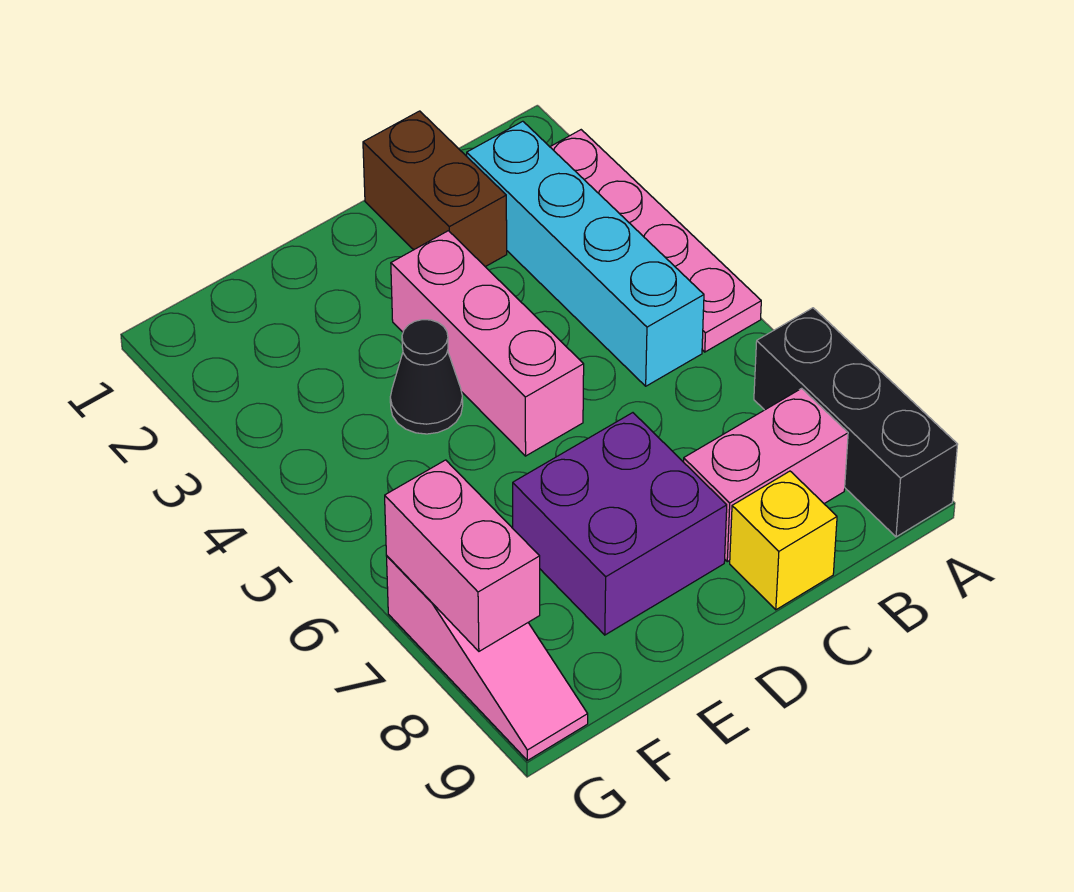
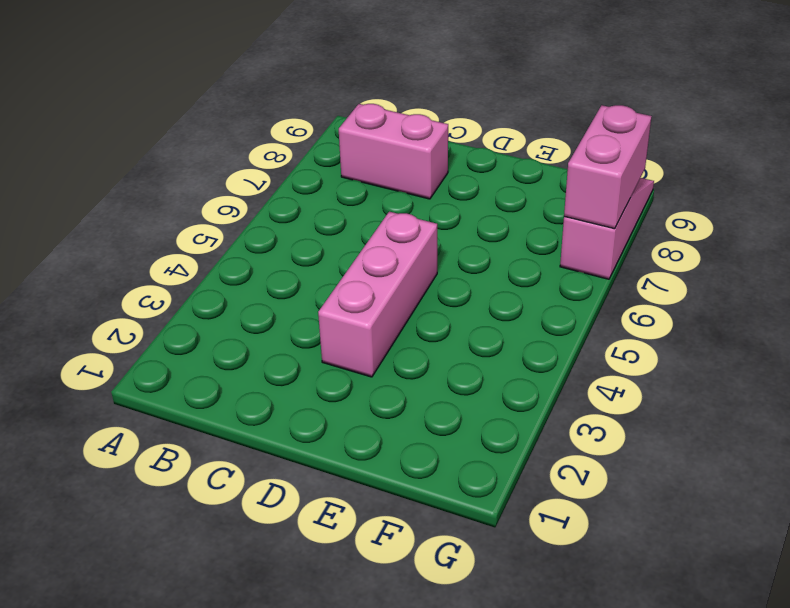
none -> pink 1x4 plate [550,130,761,352]
none -> black 1x3 brick [754,308,958,537]

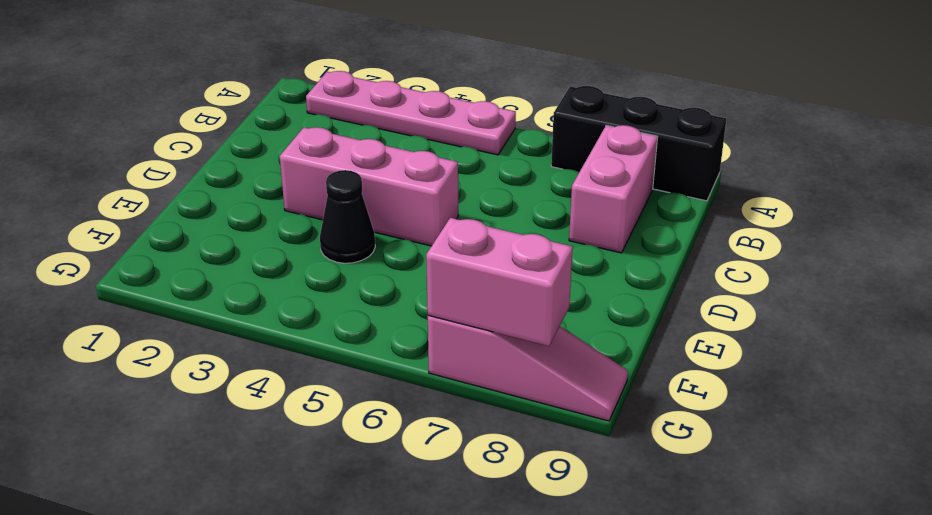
none -> cyan 1x4 brick [467,121,704,386]
none -> brown 1x2 brick [363,111,507,267]

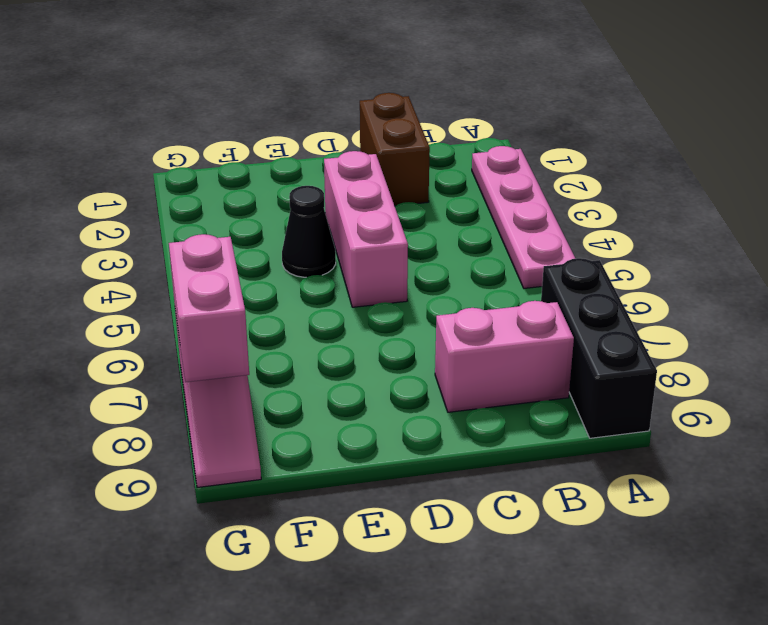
none -> cyan 1x4 brick [467,121,704,386]
none -> yellow 1x1 brick [730,471,837,610]

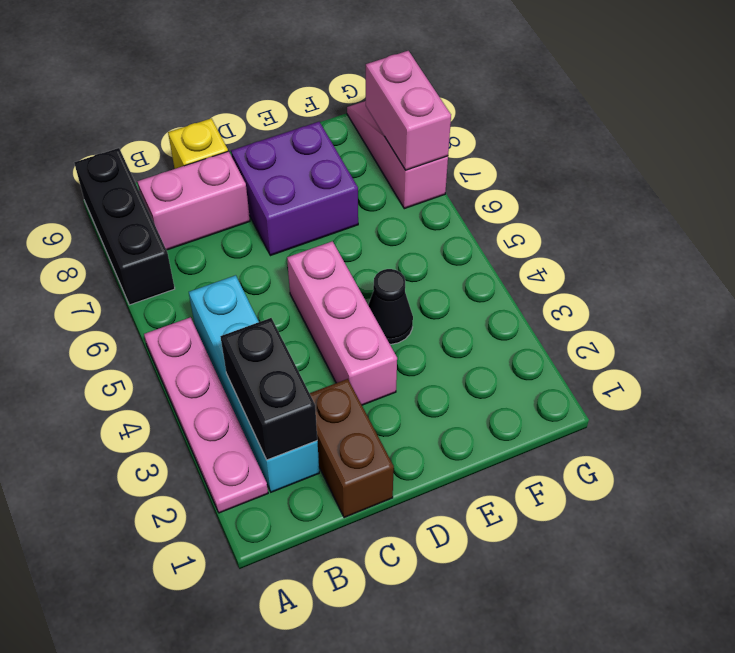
black 1x2 brick [220,318,317,460] -> none

